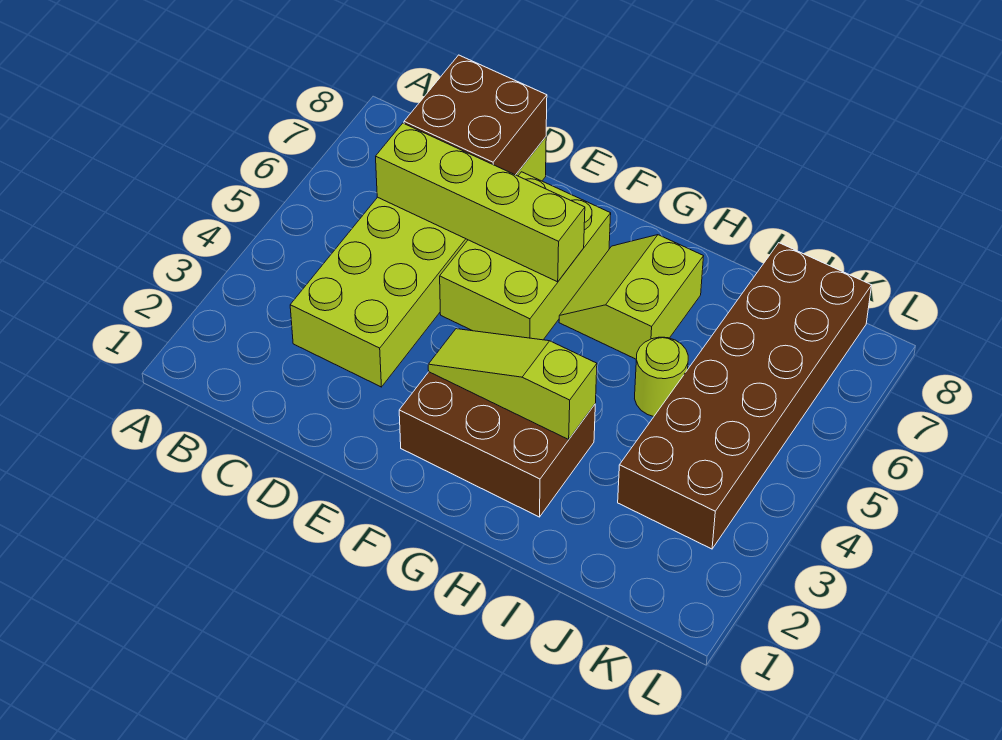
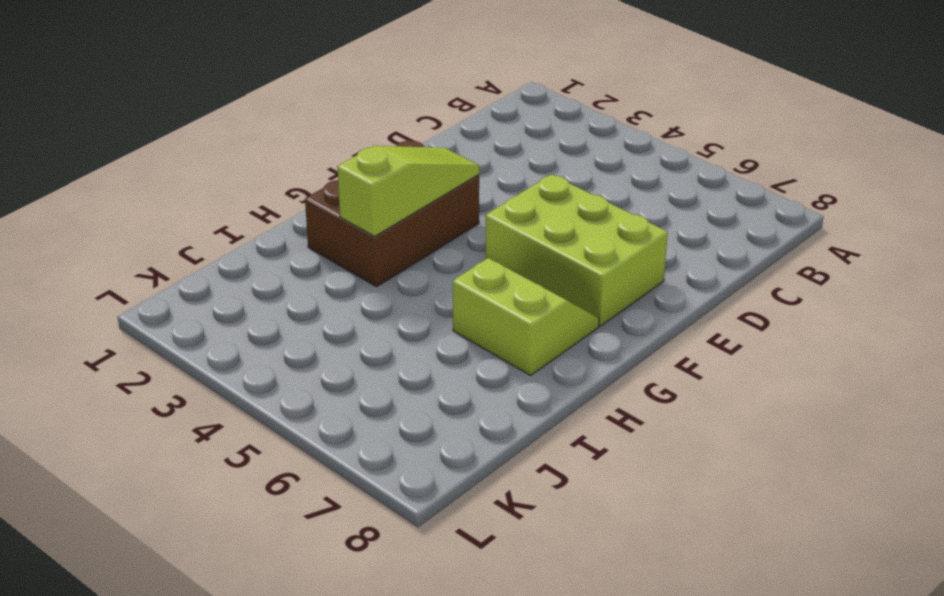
none -> lime 2x6 brick [290,137,546,387]
none -> lime 1x1 round brick [635,337,688,417]

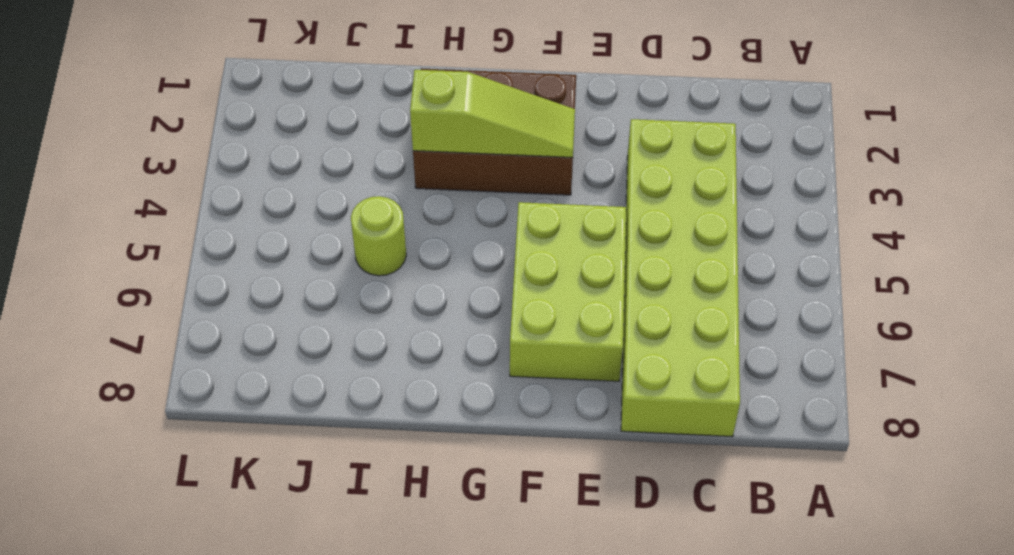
none -> lime 2x2 slope [559,235,704,359]
none -> brown 2x6 brick [618,243,871,549]

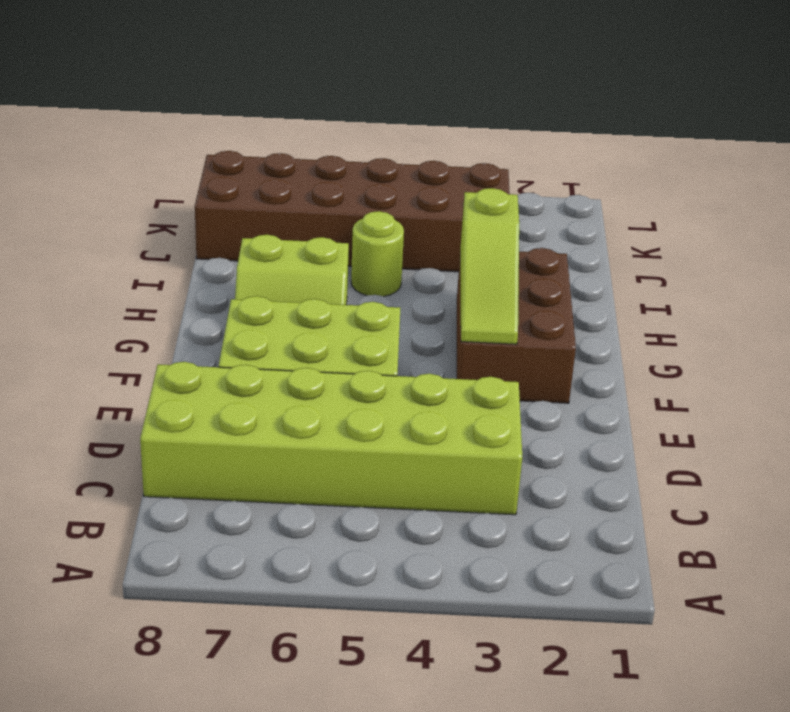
none -> lime 1x4 brick [376,123,585,282]
none -> brown 2x2 brick [404,55,547,175]

